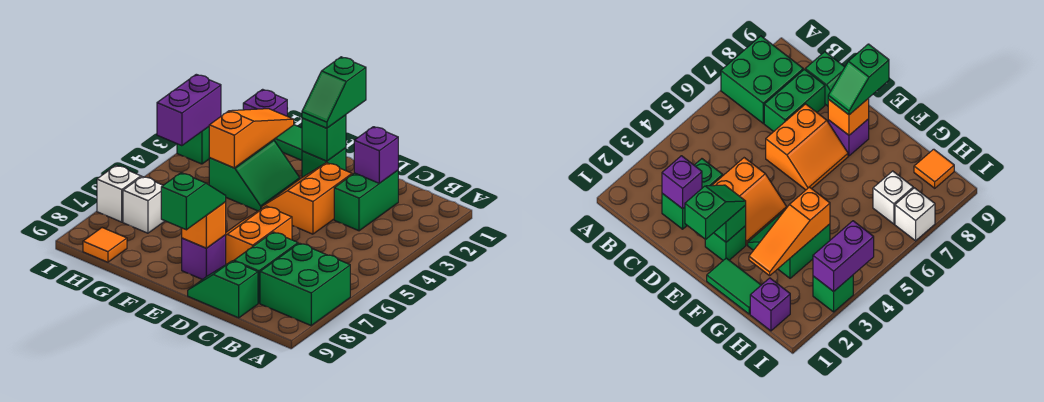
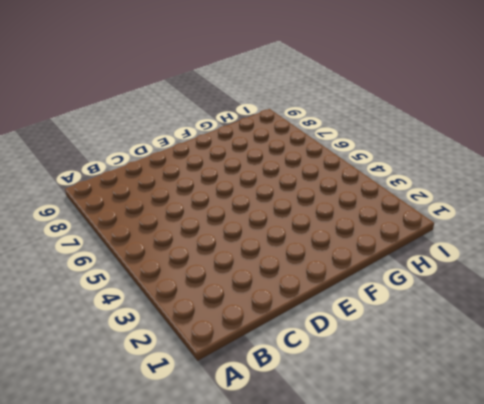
none -> green 2x2 brick [260,243,350,325]
none -> green 1x2 brick [334,170,398,231]
none -> green 1x2 brick [234,232,298,303]

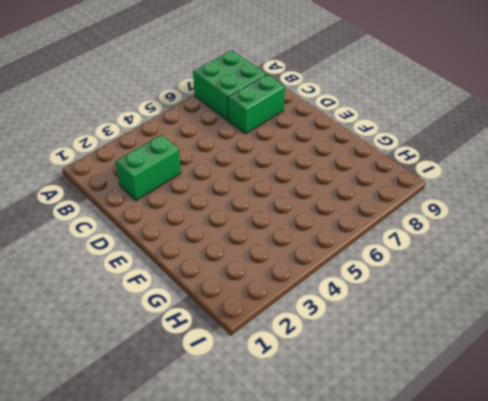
none -> green 1x2 slope [188,261,258,318]
none -> orange 2x2 slope [262,163,352,234]
none -> orange 2x2 slope [226,206,292,264]

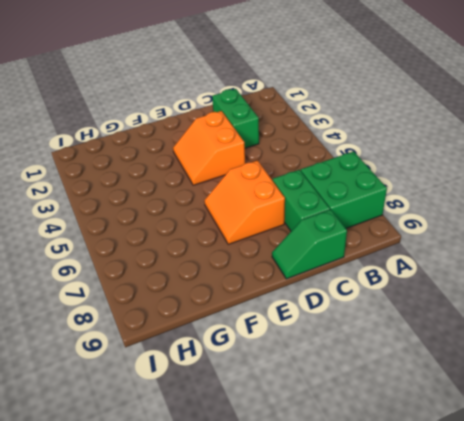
none -> green 1x1 brick [302,148,346,177]
none -> purple 1x1 brick [182,235,226,280]
none -> green 1x2 tile [274,125,302,161]

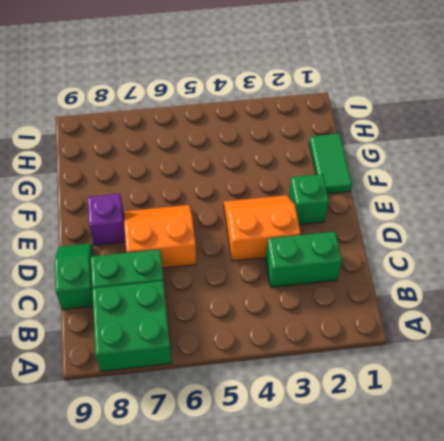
none -> green 2x2 slope [209,140,300,211]
none -> purple 1x1 brick [243,89,287,116]
none -> white 1x1 brick [123,177,164,233]

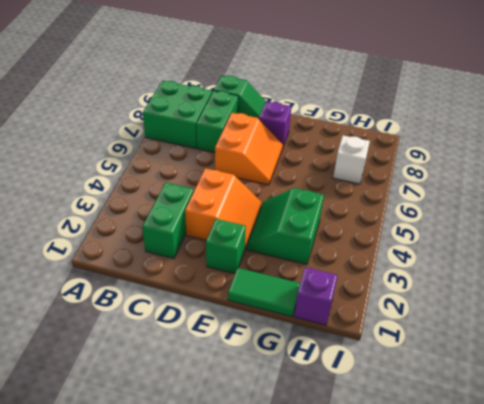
none -> orange 1x1 tile [83,228,127,262]
none -> green 1x1 brick [177,127,210,164]
none -> white 1x1 brick [97,165,141,222]

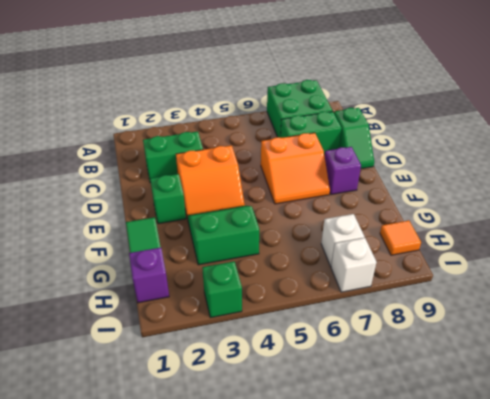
none -> purple 1x1 brick [354,127,398,183]
none -> green 1x1 brick [302,115,346,161]
none -> orange 1x1 brick [182,202,226,248]

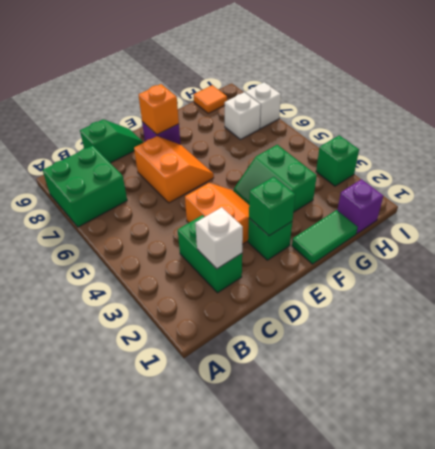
white 1x1 brick [195,207,243,269] -> purple 1x1 brick [354,127,398,183]
none -> green 1x2 brick [234,232,298,303]
none -> orange 1x3 slope [209,109,294,168]
none -> purple 1x2 brick [157,74,221,146]

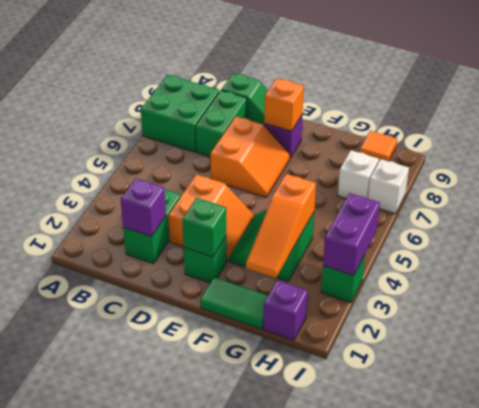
none -> green 1x2 slope [302,57,366,128]
none -> green 1x2 slope [161,173,226,230]

